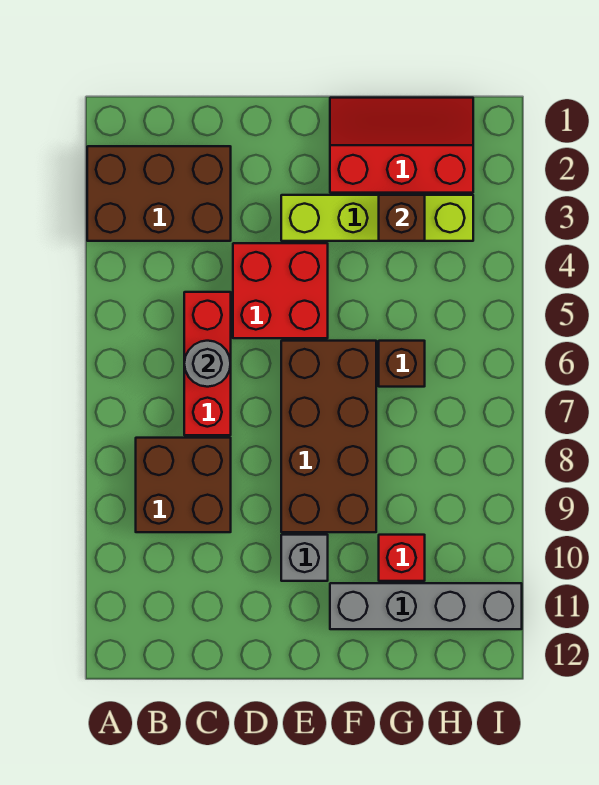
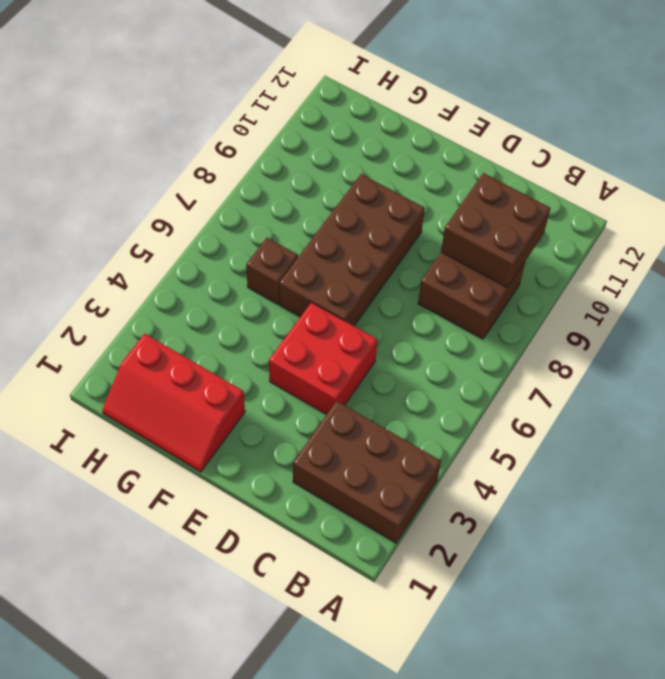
brown 2x2 brick [441,173,550,287] -> none
none -> red 1x3 brick [184,292,231,435]
none -> lime 1x4 brick [281,195,473,241]
none -> grey 1x1 brick [281,535,328,581]

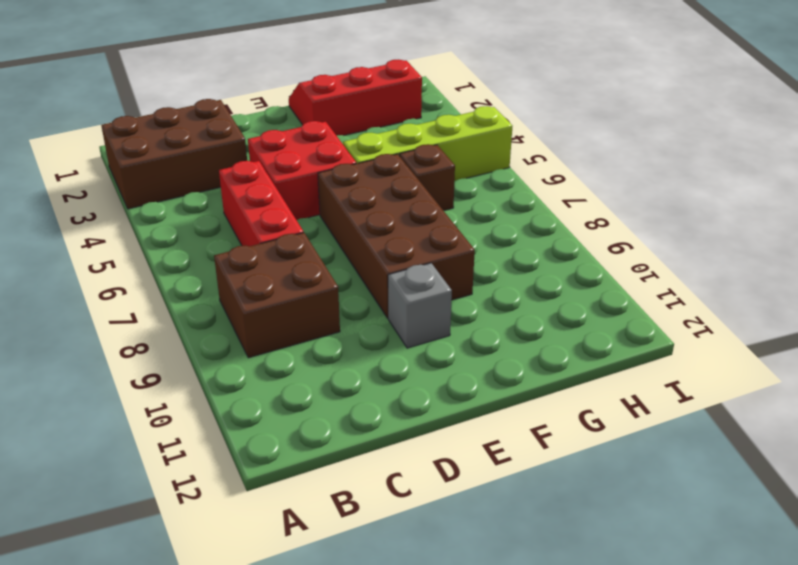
lime 1x4 brick [343,106,512,181] -> lime 1x4 brick moved to [281,195,473,241]
none -> grey 1x4 brick [330,583,522,629]
none -> red 1x1 brick [379,535,425,581]
none -> grey 1x1 round brick [184,341,231,387]

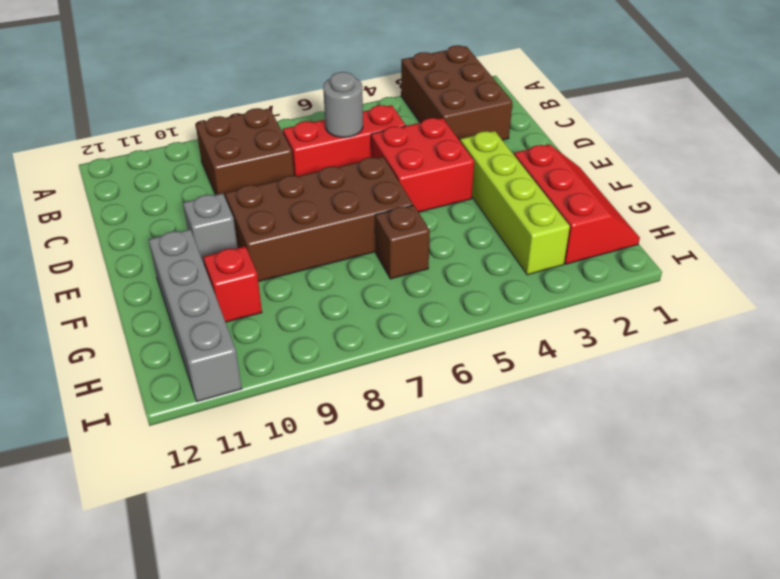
none -> brown 1x1 brick [379,195,425,241]

